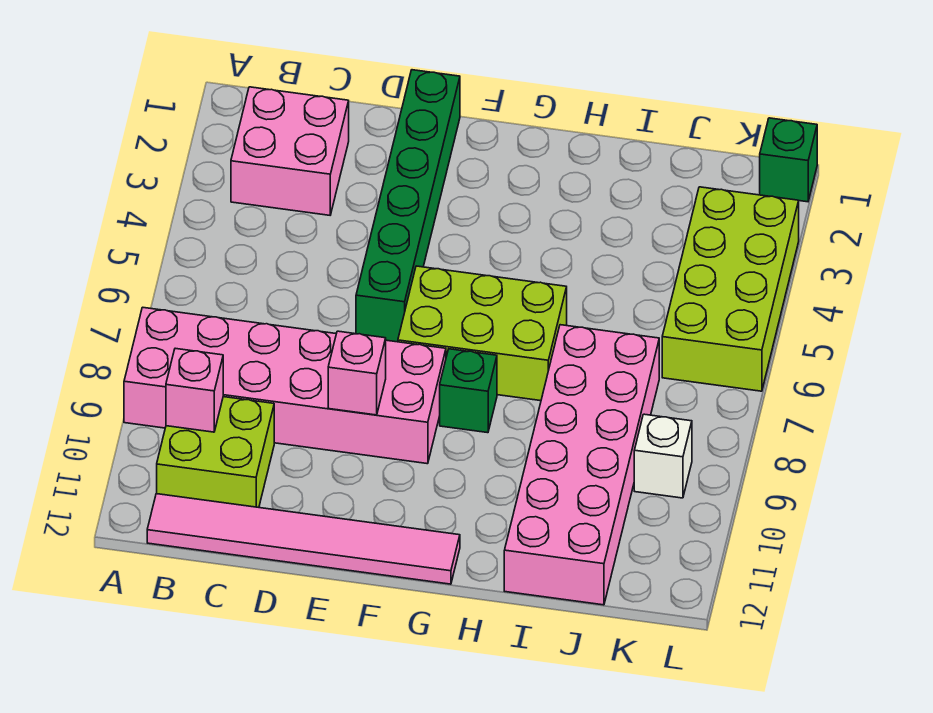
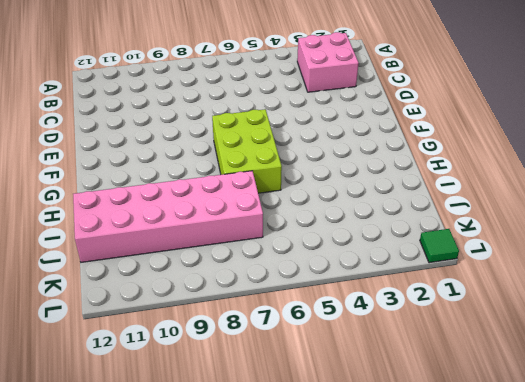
green 1x1 tile [420,229,459,263] -> green 1x1 brick [760,118,817,202]
none -> pink 2x6 brick [124,307,446,464]
none -> lime 2x2 brick [157,397,274,507]
none -> pink 1x6 tile [147,494,460,584]

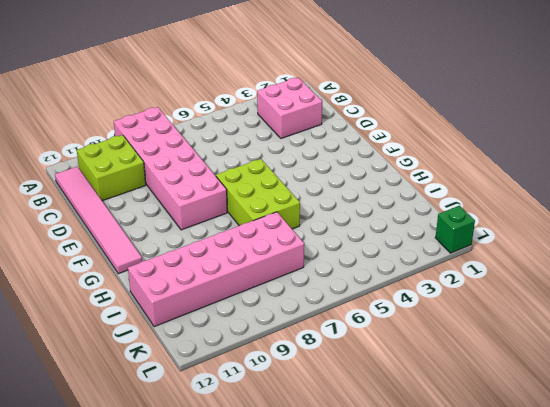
none -> green 1x6 brick [356,70,460,342]
none -> green 1x1 brick [440,349,497,433]
none -> lime 2x4 brick [662,187,799,391]

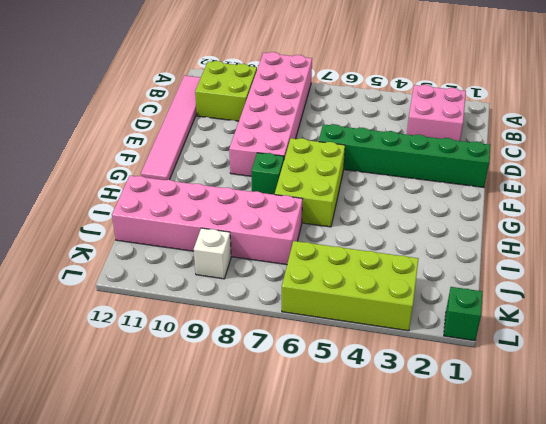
none -> pink 1x1 brick [166,348,223,432]
none -> pink 1x1 brick [328,331,386,415]

